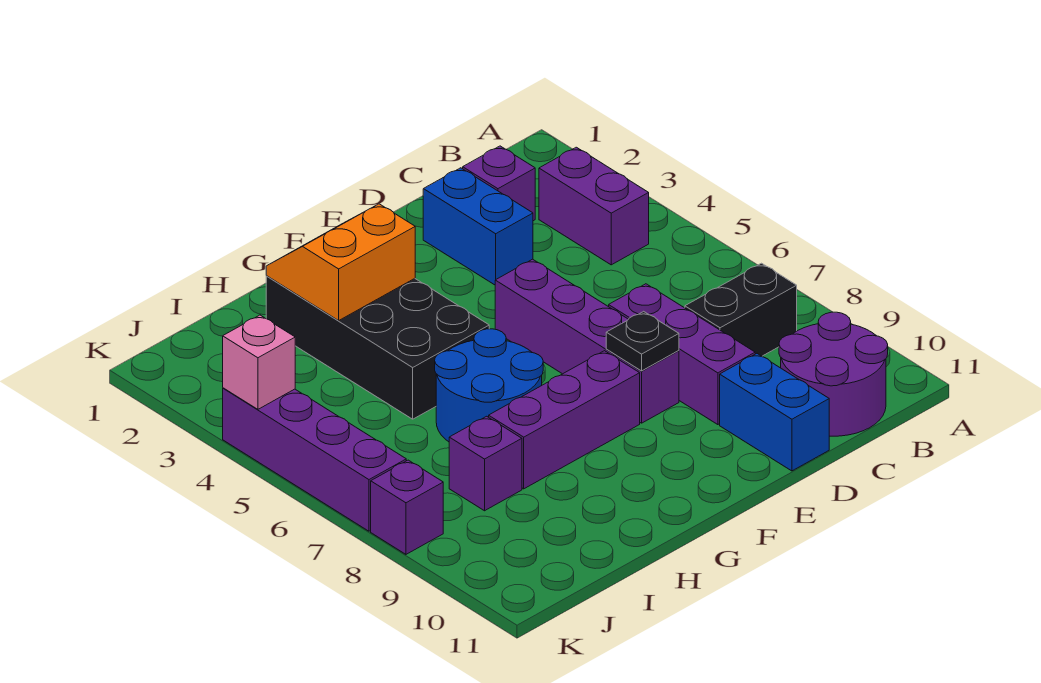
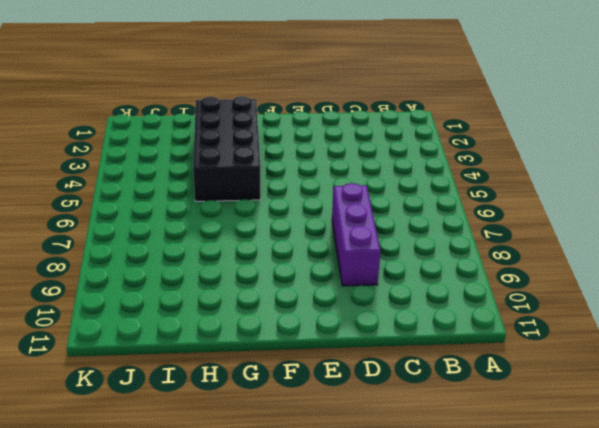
none -> purple 1x2 brick [539,147,649,265]
none -> black 1x2 brick [685,263,797,356]
none -> purple 2x2 round brick [779,312,888,436]

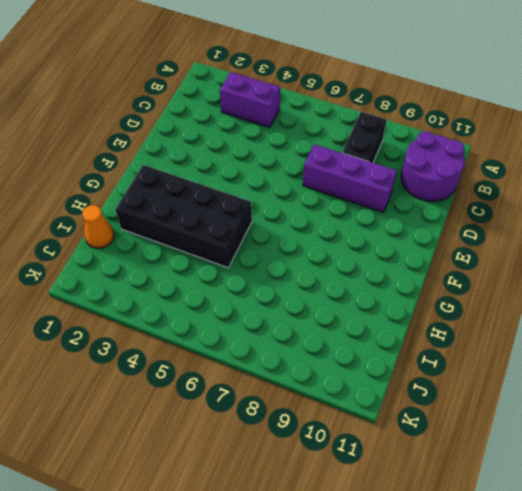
orange 1x1 cone [82,205,114,248] -> none
none -> purple 1x1 brick [463,146,535,221]
none -> blue 1x2 brick [423,168,533,285]
none -> blue 1x2 brick [720,354,829,471]

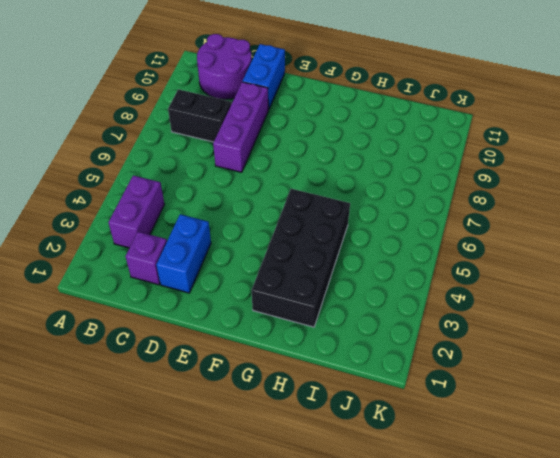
none -> purple 1x4 brick [495,259,679,423]
none -> purple 1x3 brick [489,351,640,489]
none -> blue 2x2 round brick [435,329,543,442]

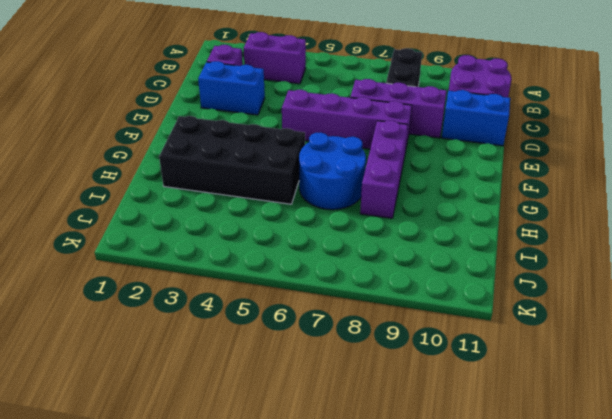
none -> purple 1x1 brick [449,416,522,511]
none -> purple 1x4 brick [223,388,406,531]
none -> purple 1x1 brick [371,460,443,554]

